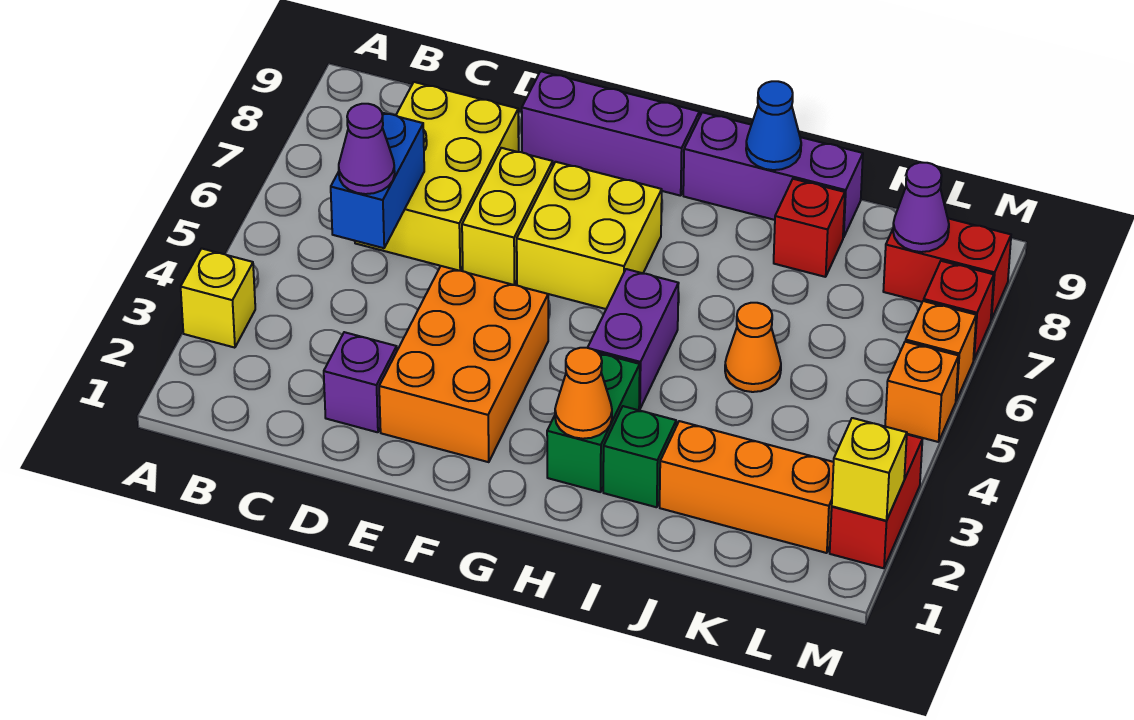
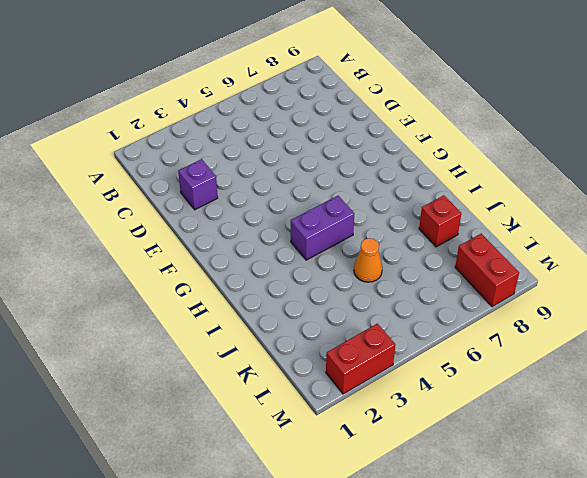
none -> yellow 1x1 brick [181,249,255,348]
none -> yellow 2x3 brick [355,82,519,271]
none -> orange 2x3 brick [379,266,548,462]

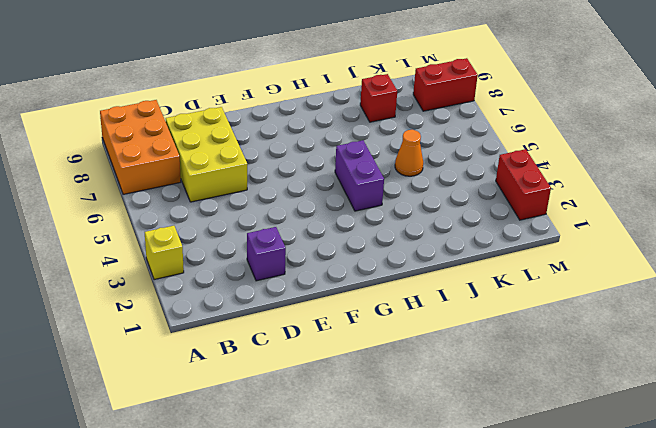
orange 2x3 brick [100,100,181,194] -> orange 2x3 brick moved to [379,266,548,462]
none -> yellow 1x2 brick [462,148,553,285]
none -> purple 1x3 brick [522,71,699,196]
none -> yellow 2x2 brick [517,162,662,309]

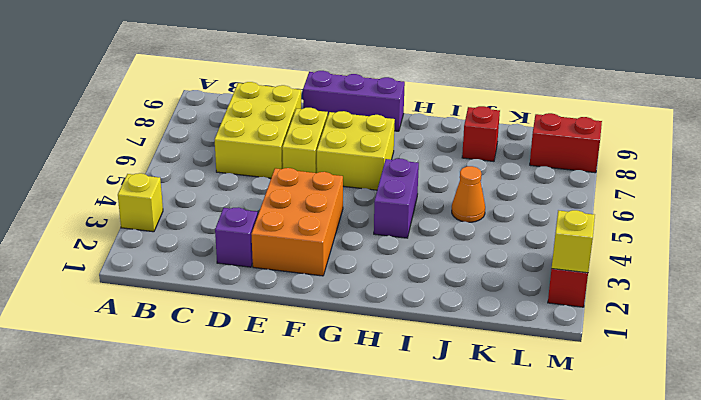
none -> green 1x2 brick [547,353,640,492]
none -> purple 1x3 brick [683,112,863,238]
none -> green 1x1 brick [603,406,676,507]

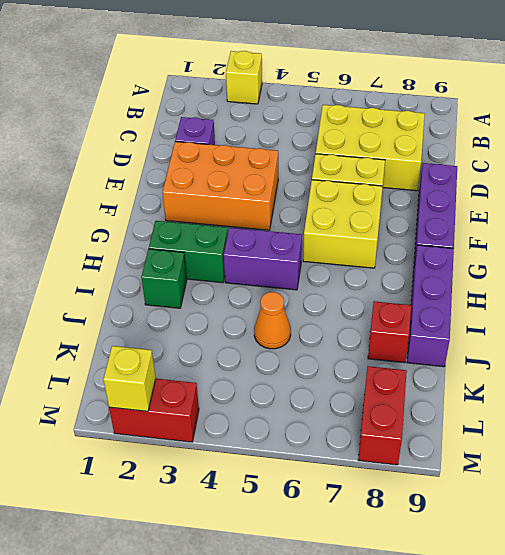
none -> orange 1x3 brick [660,421,834,553]
none -> orange 1x1 brick [885,342,959,442]
none -> orange 1x1 brick [906,301,976,401]

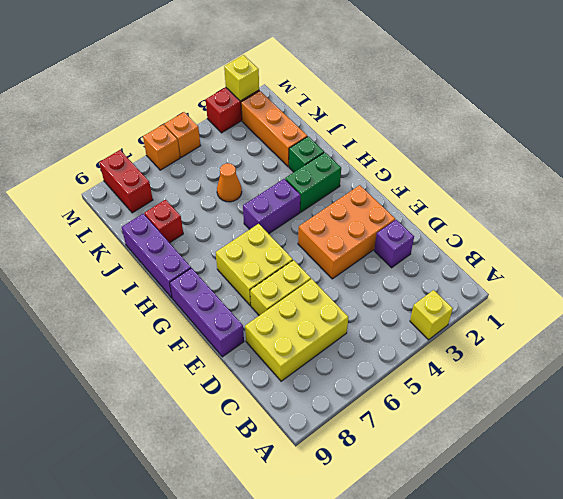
none -> red 1x1 brick [924,261,994,360]
none -> blue 1x2 brick [331,113,424,248]
none -> orange 1x1 cone [555,348,612,439]

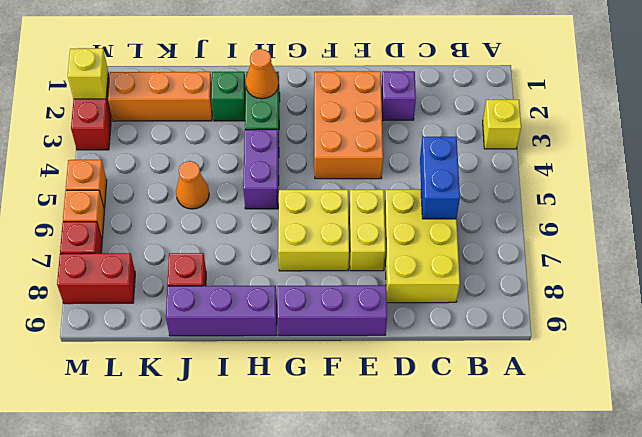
none -> blue 1x1 cone [746,81,801,170]
none -> purple 1x1 cone [893,163,949,252]
none -> purple 1x1 cone [339,104,395,194]

